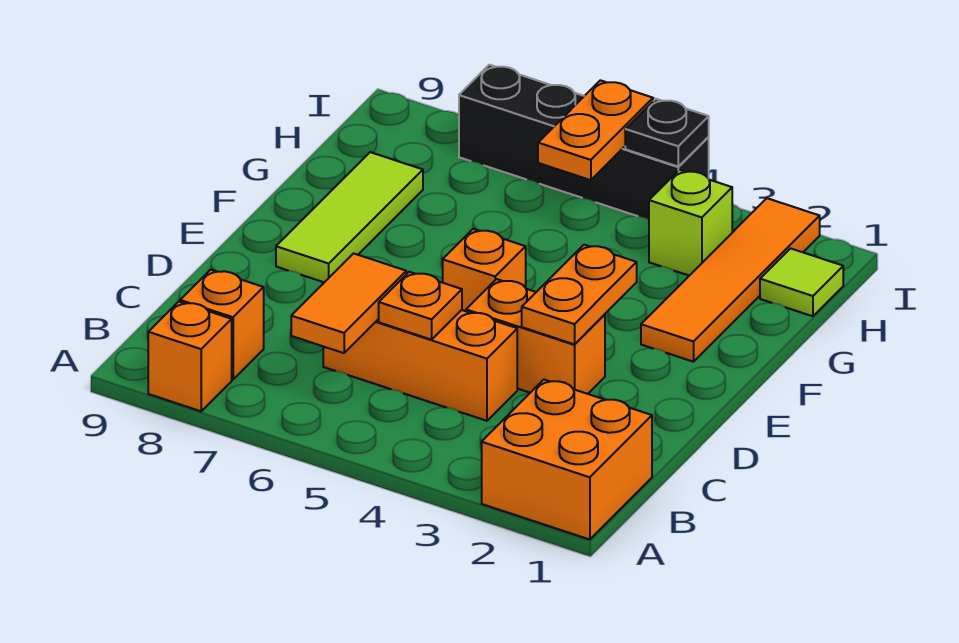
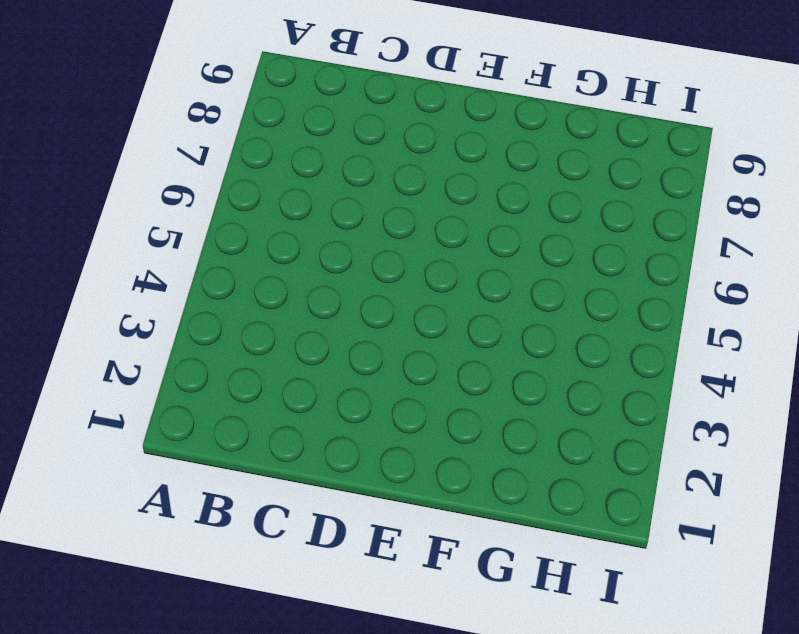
none -> orange 2x2 brick [482,380,652,540]
none -> orange 1x1 brick [148,302,232,411]
none -> orange 1x1 brick [180,270,264,379]

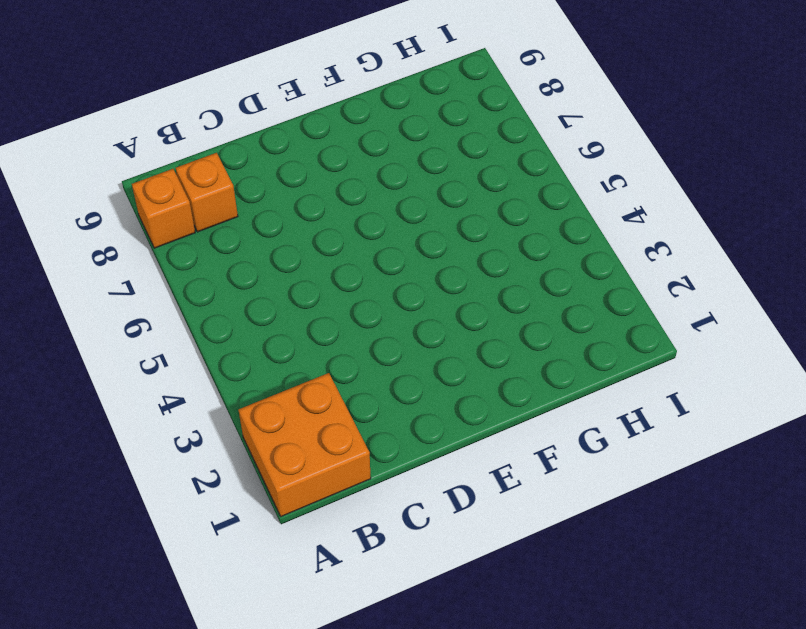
none -> orange 1x3 brick [323,310,517,421]
none -> orange 1x2 brick [466,279,605,394]
none -> orange 1x1 brick [443,229,526,311]

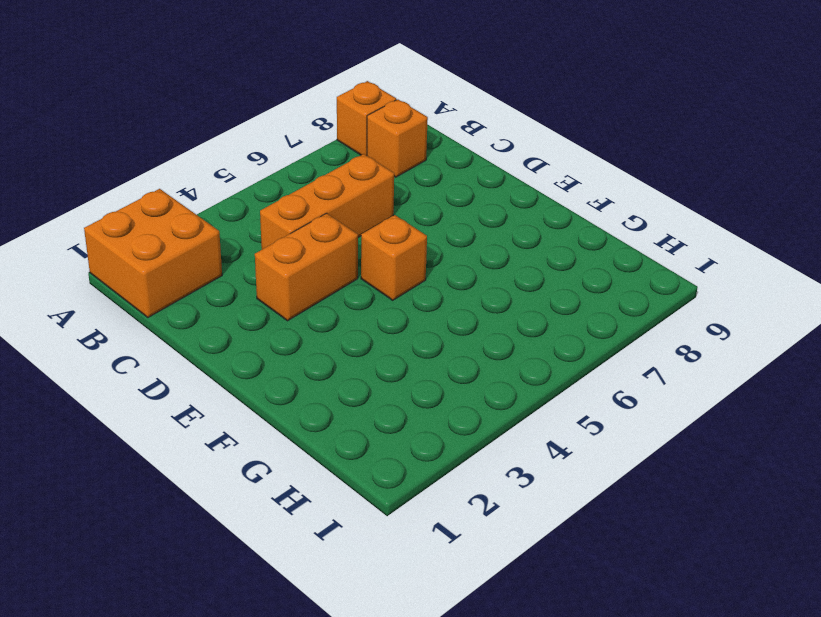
none -> lime 1x3 tile [276,152,423,282]
none -> orange 1x4 tile [641,198,820,362]
none -> lime 1x1 tile [760,248,843,316]

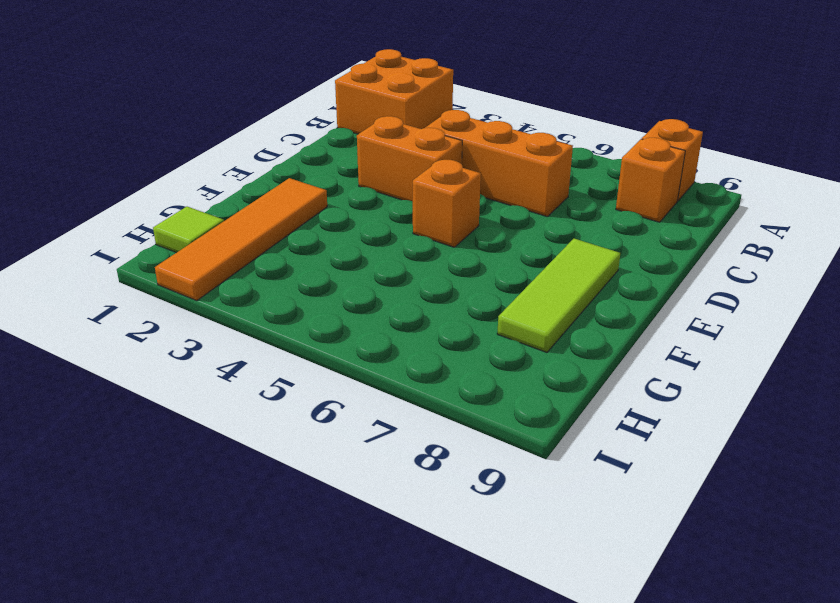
none -> lime 1x1 brick [649,170,732,276]
none -> black 1x4 brick [459,65,709,219]
none -> orange 1x2 tile [291,253,406,353]

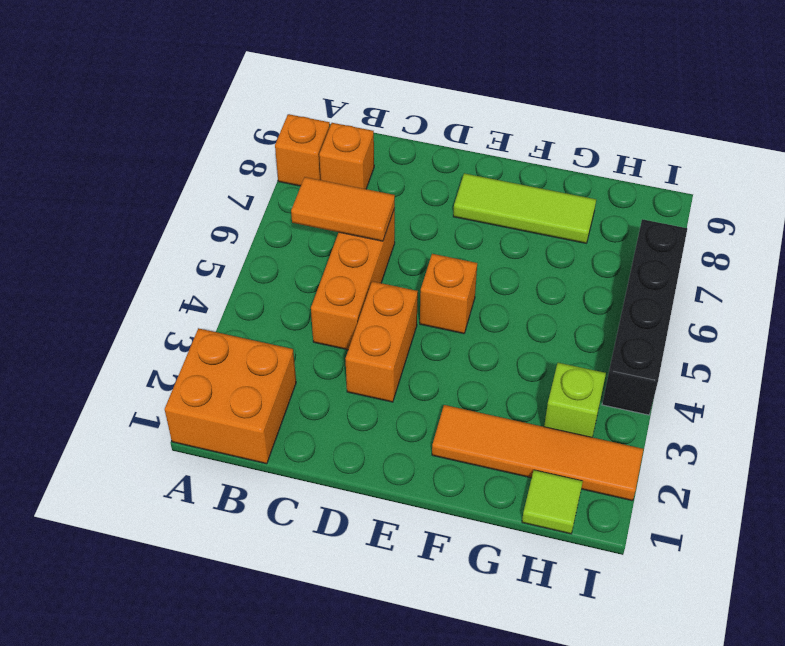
none -> orange 1x1 plate [379,272,462,340]
none -> orange 1x2 plate [522,245,637,344]
none -> orange 1x2 plate [538,80,653,180]

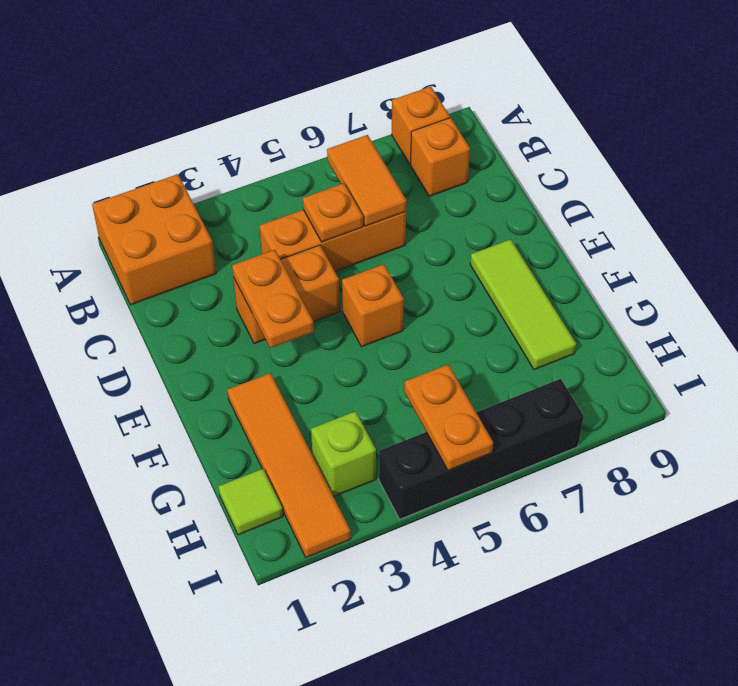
none -> black 1x1 plate [625,99,709,166]

